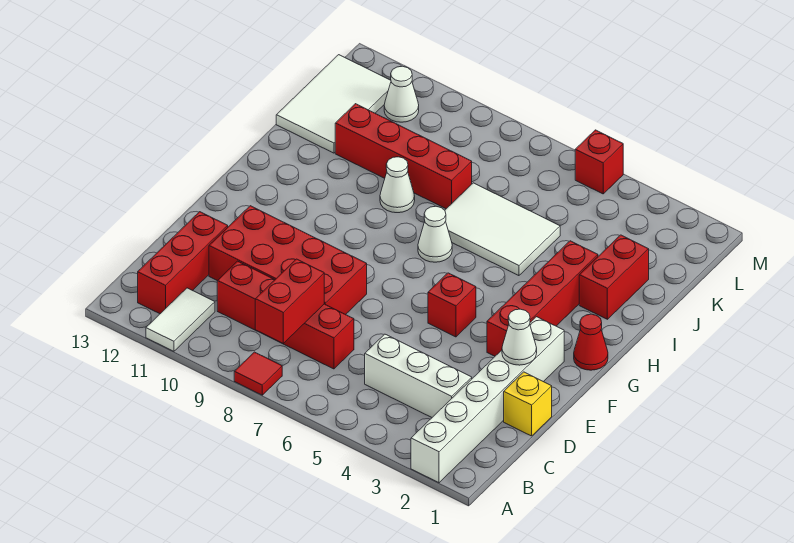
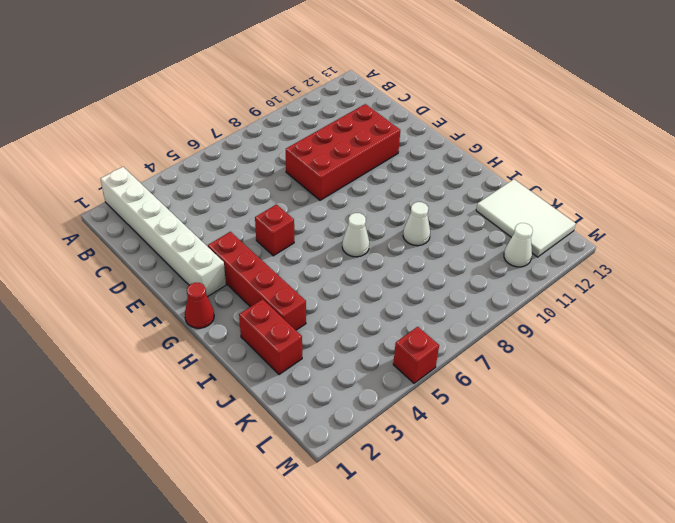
none -> red 1x1 tile [234,352,282,395]
none -> white 1x2 tile [146,288,215,351]
none -> red 1x3 brick [138,212,228,314]

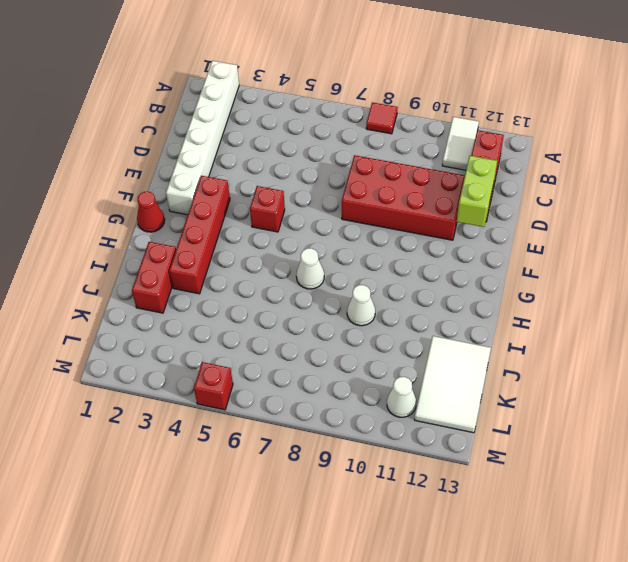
lime 1x2 brick [457,156,497,227] -> none
none -> white 1x3 brick [365,334,472,417]
none -> red 1x4 brick [217,261,354,369]
none -> yellow 1x1 brick [504,372,552,436]

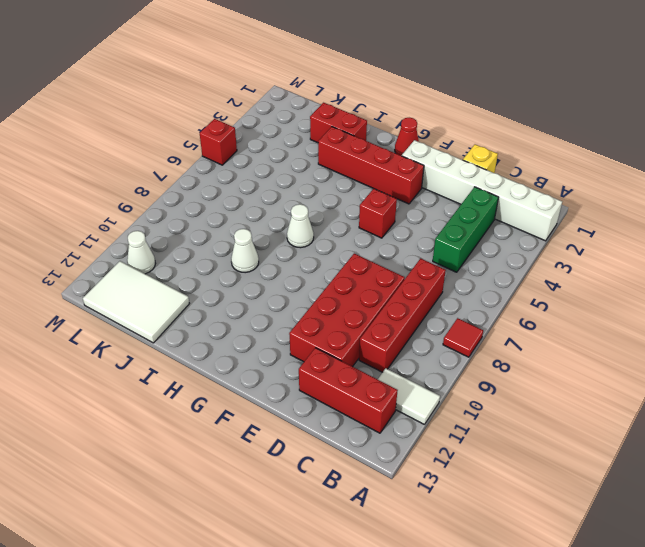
green 1x3 brick [433,187,498,272] -> white 1x3 brick [365,334,472,417]
none -> white 2x3 tile [445,183,560,276]
none -> red 1x4 brick [335,104,472,209]
none -> red 1x2 brick [255,259,324,343]

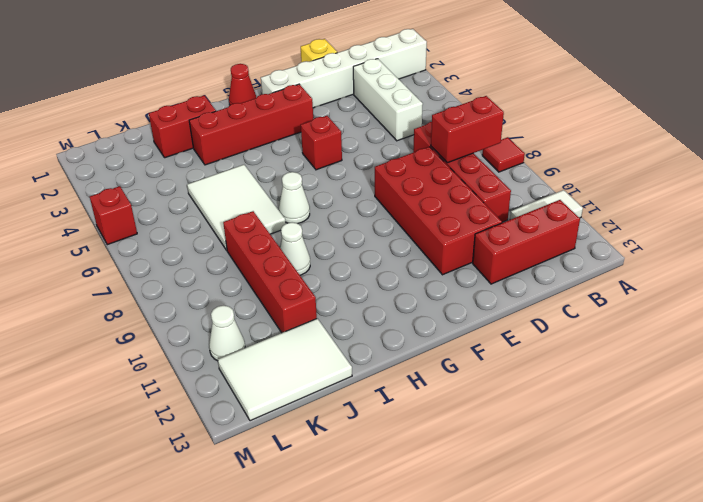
none -> white 1x1 cone [502,309,537,365]

